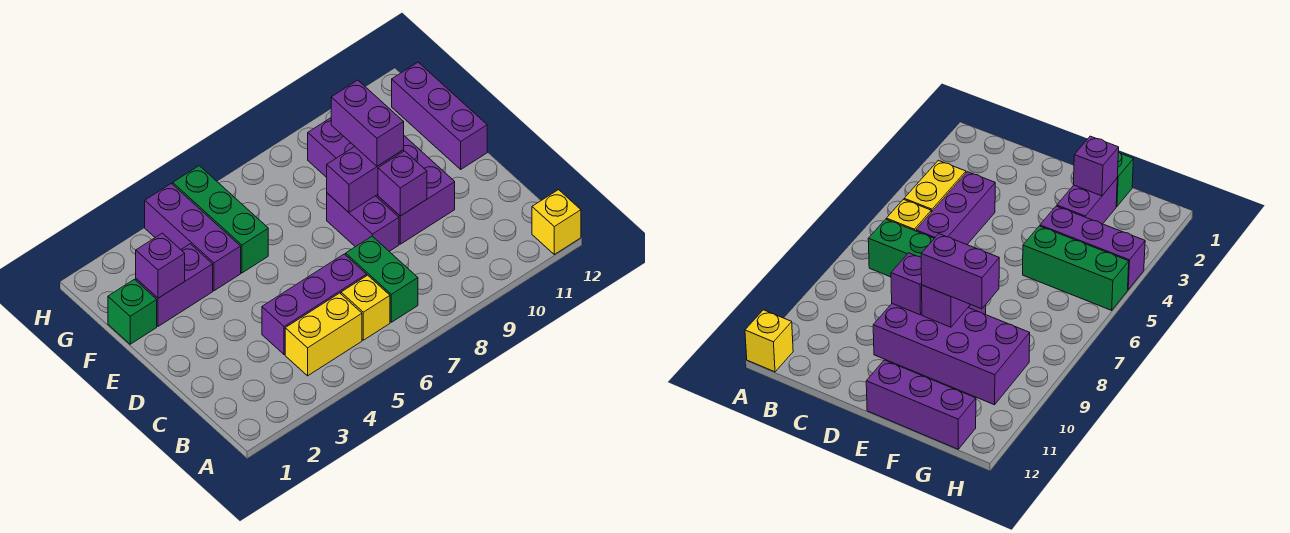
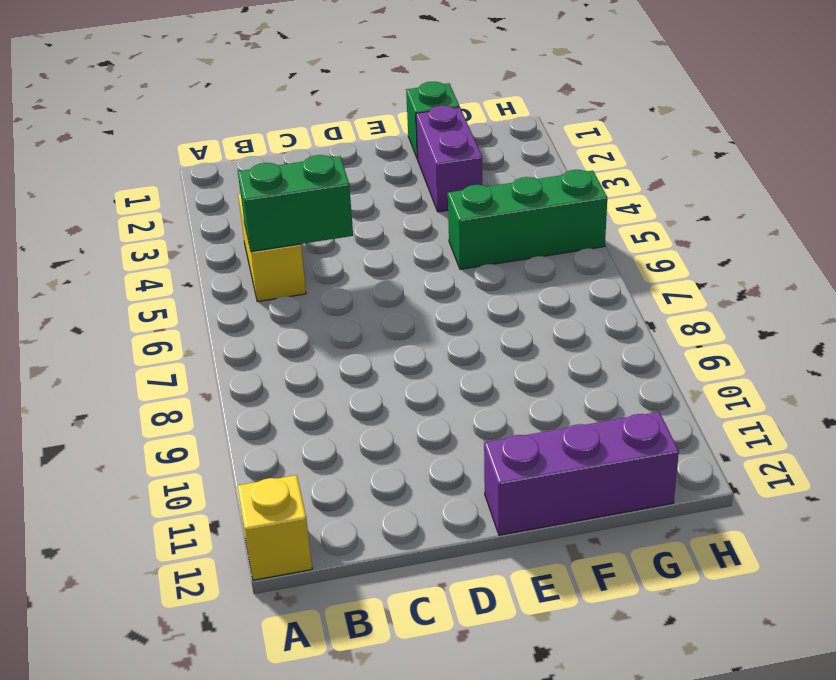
green 1x2 brick [238,155,353,252] -> green 1x2 brick moved to [346,236,418,322]
none -> yellow 1x1 brick [341,275,390,340]
none -> purple 1x3 brick [262,254,367,355]
none -> purple 1x2 brick [327,193,399,251]

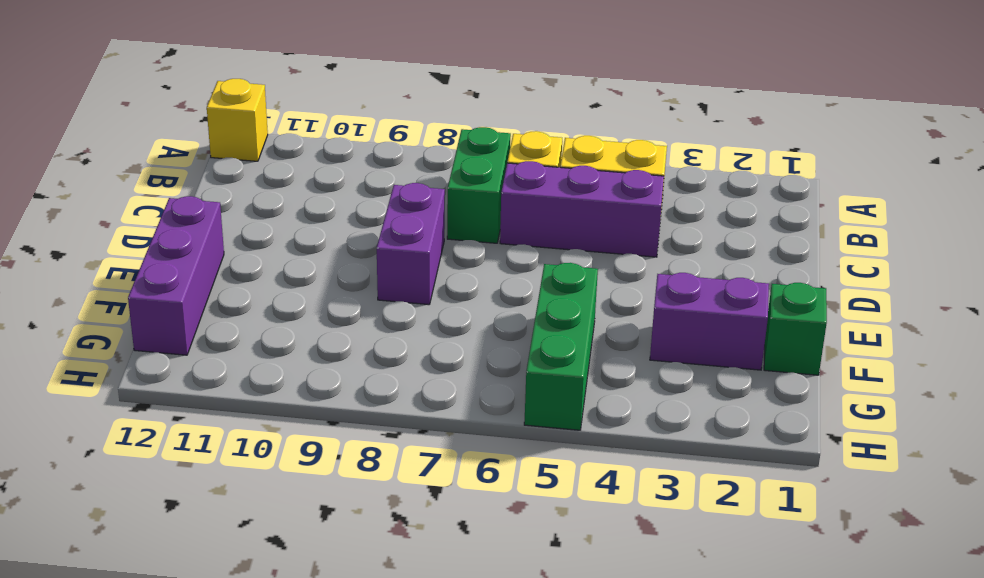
none -> purple 2x4 brick [308,118,455,244]
none -> purple 1x3 brick [145,183,241,291]
none -> purple 1x1 brick [378,151,427,216]

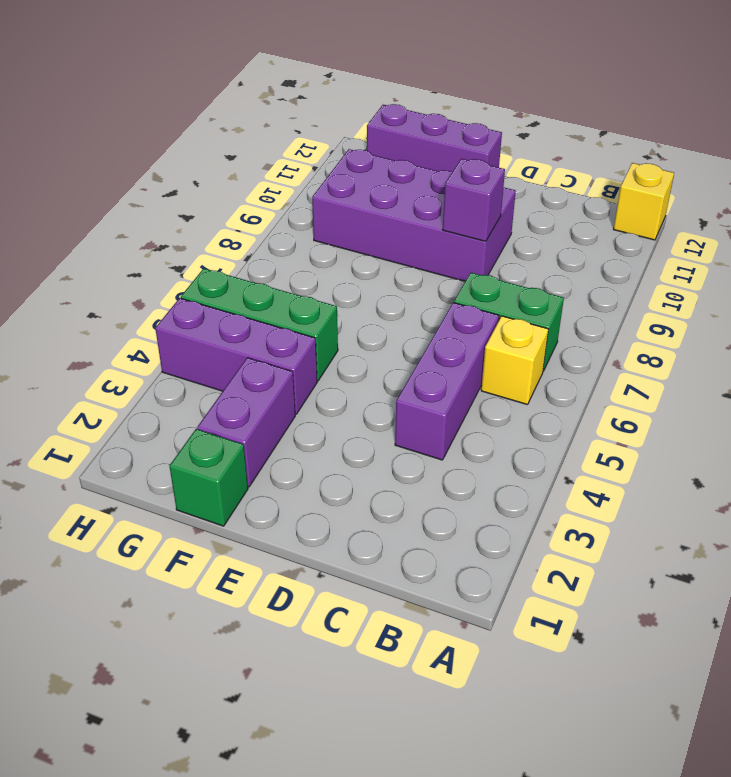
none -> yellow 1x2 brick [285,293,362,376]
none -> purple 1x2 brick [327,193,399,251]
none -> purple 1x2 brick [327,147,404,212]

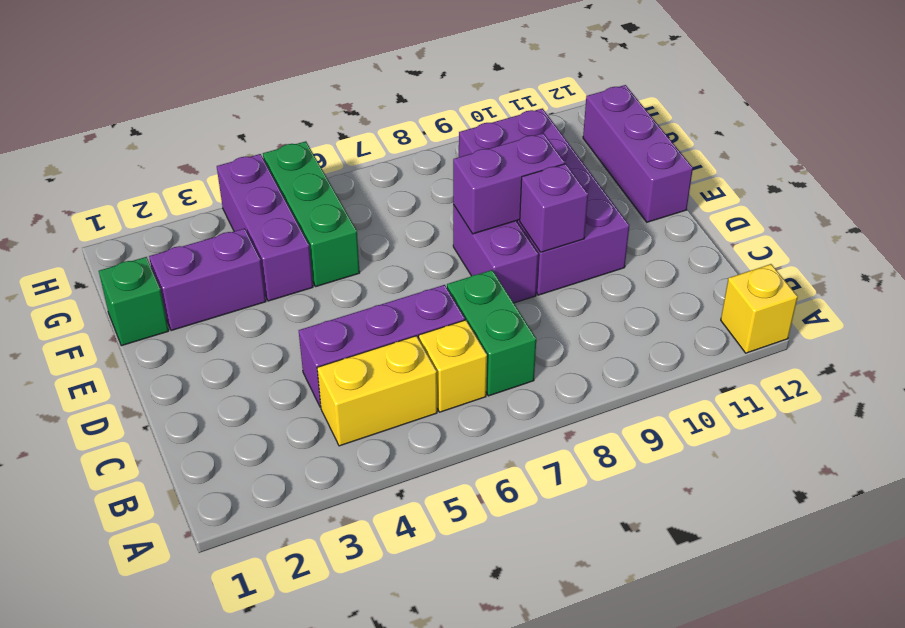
none -> purple 1x1 brick [136,233,185,298]
none -> purple 1x2 brick [331,80,404,166]

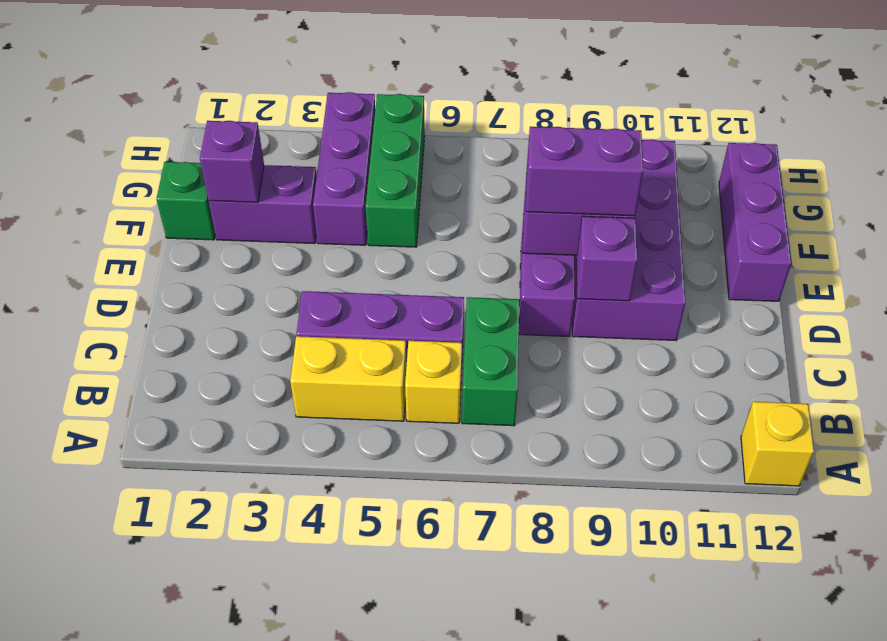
purple 1x2 brick [526,127,643,216] -> purple 1x2 brick turned to [331,80,404,166]

